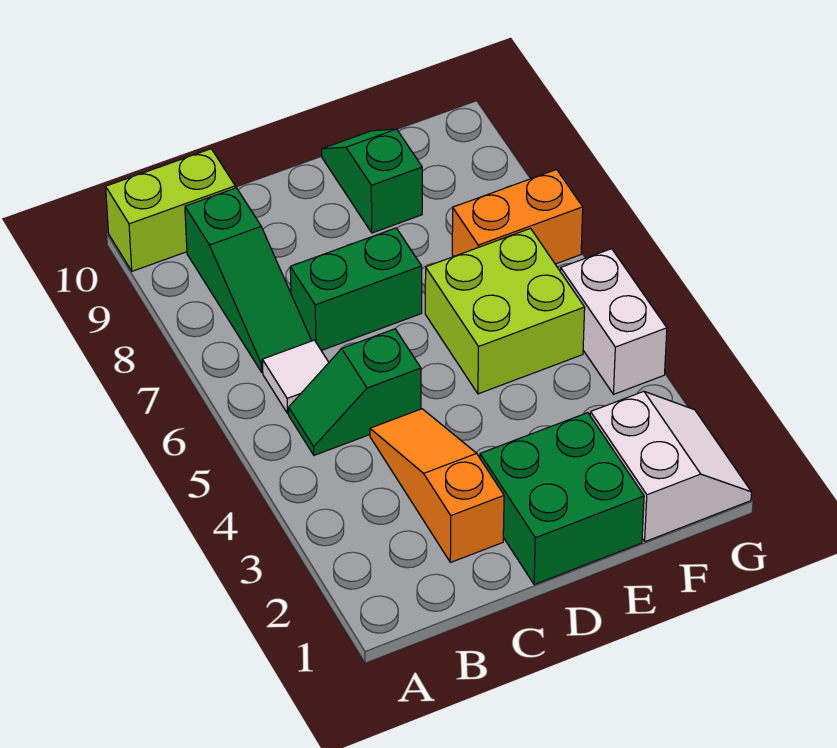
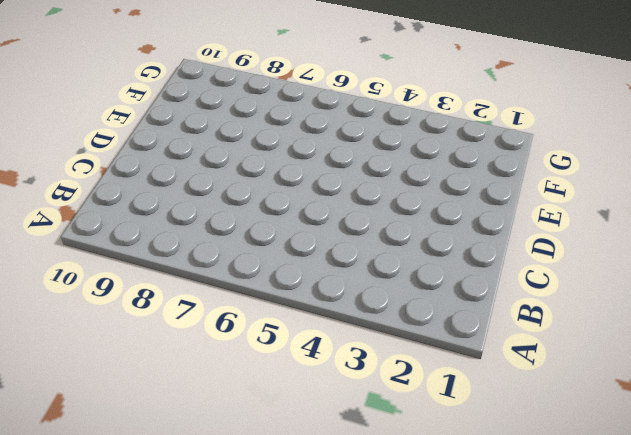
none -> lime 1x2 brick [106,149,235,271]
none -> green 1x2 slope [289,329,421,455]
none -> white 1x1 tile [262,340,329,414]

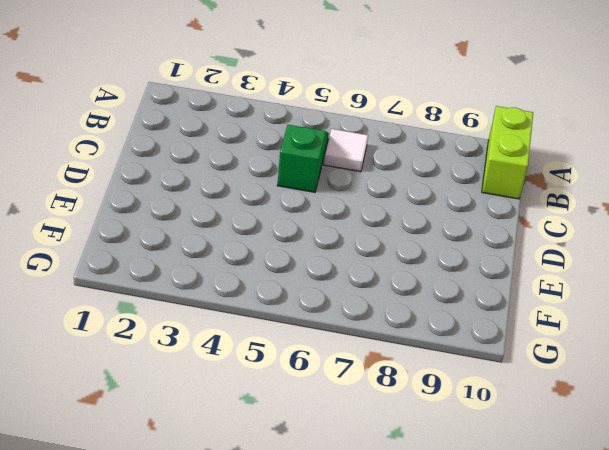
none -> green 1x3 slope [185,188,312,372]
none -> orange 1x3 slope [370,409,504,563]
none -> green 1x2 brick [290,228,422,351]

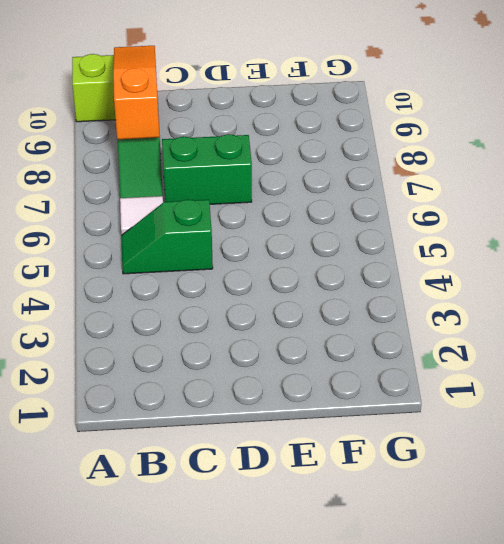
orange 1x3 slope [113,46,160,140] -> orange 1x3 slope moved to [370,409,504,563]
none -> green 2x2 brick [480,413,644,585]
none -> lime 2x2 brick [425,229,585,394]
none -> green 1x2 slope [322,129,422,233]

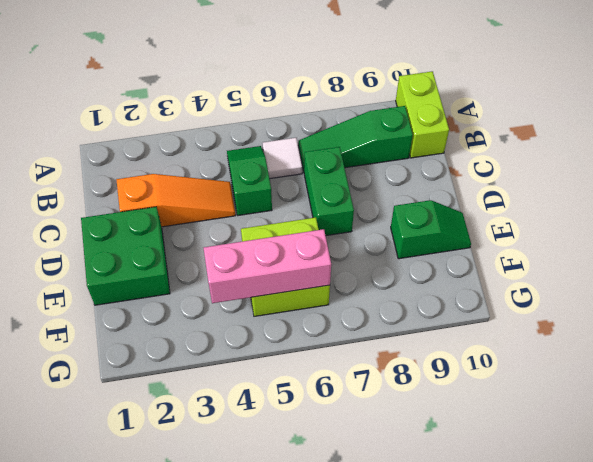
pink 1x3 brick [204,229,331,303] -> none
none -> white 2x2 slope [590,391,752,542]
none -> orange 1x2 brick [452,170,583,264]
none -> white 1x2 brick [561,249,667,394]

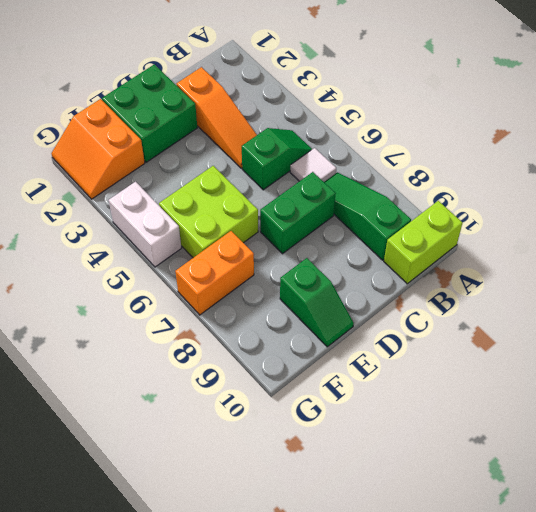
orange 2x2 slope [51,99,145,199] -> white 2x2 slope [590,391,752,542]

